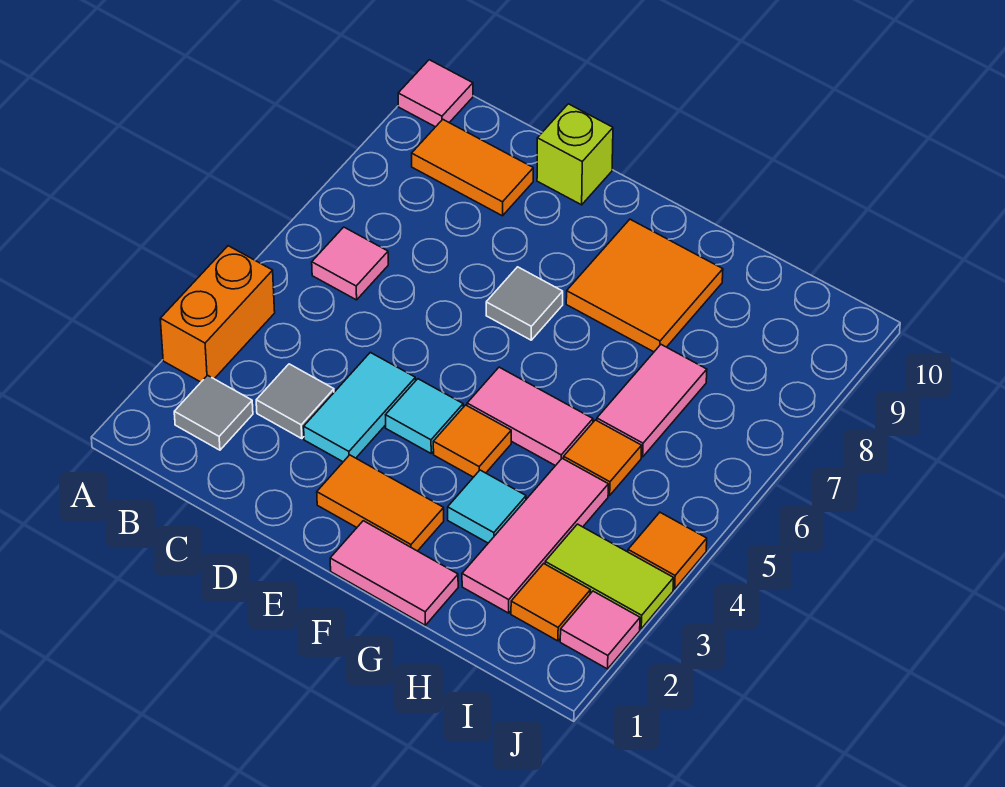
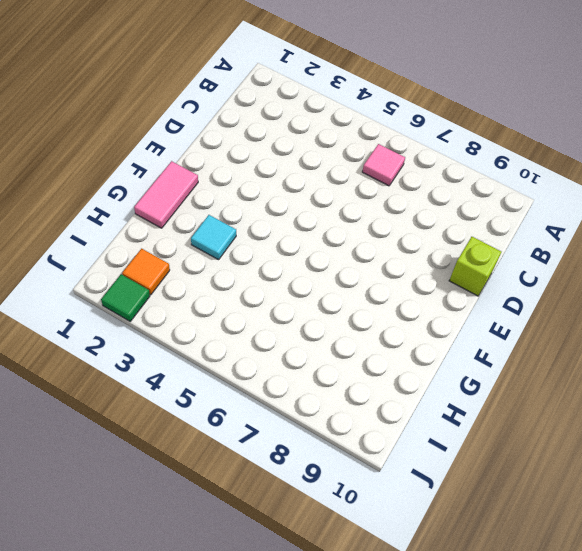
green 1x1 tile [101,274,150,321] -> pink 1x1 tile [560,591,640,669]
none -> orange 1x2 brick [160,246,275,382]
none -> pink 1x1 tile [398,60,473,127]
none -> grey 1x1 tile [174,375,253,450]

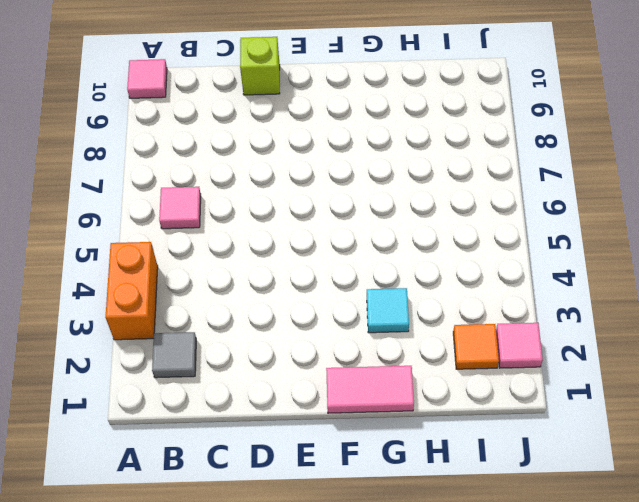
none -> orange 1x2 tile [412,119,533,216]
none -> grey 1x1 tile [256,364,334,439]
none -> cyan 1x2 tile [304,352,416,462]

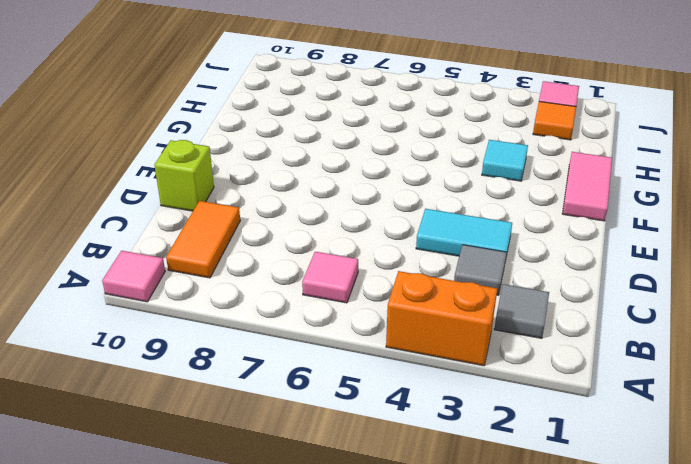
none -> orange 1x2 tile [317,455,444,551]
none -> cyan 1x1 tile [386,379,463,453]
none -> grey 1x1 tile [486,267,563,340]

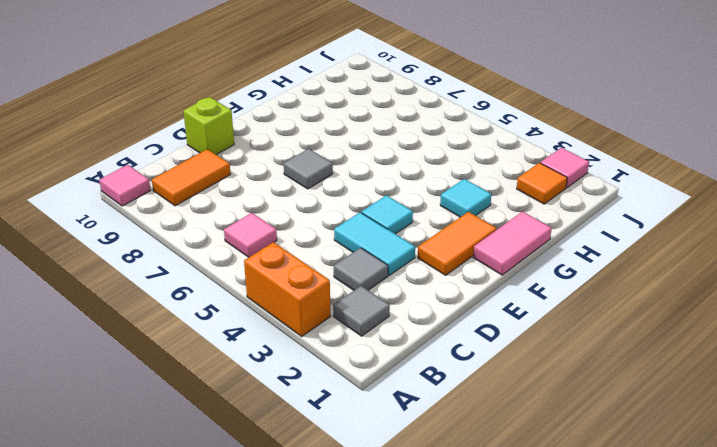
none -> orange 1x1 tile [433,405,511,477]
none -> pink 1x2 tile [467,367,593,466]
none -> orange 2x2 tile [566,219,723,352]

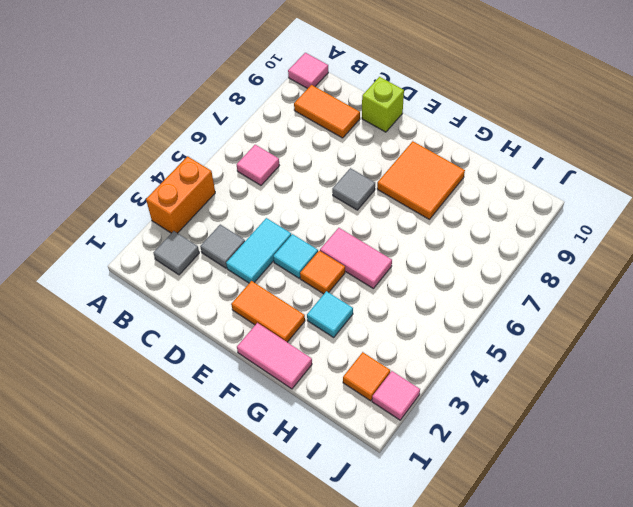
none -> pink 1x3 tile [462,458,608,613]
none -> orange 1x1 tile [564,420,642,495]
none -> pink 1x2 tile [597,345,707,457]

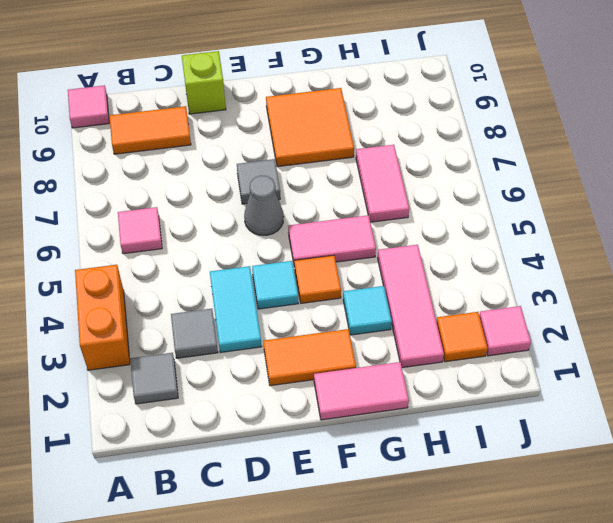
grey 1x1 cone [244,176,283,235] -> none
none -> orange 1x1 tile [564,420,642,495]
none -> lime 1x2 tile [545,524,674,629]
none -> orange 1x1 tile [628,513,707,589]

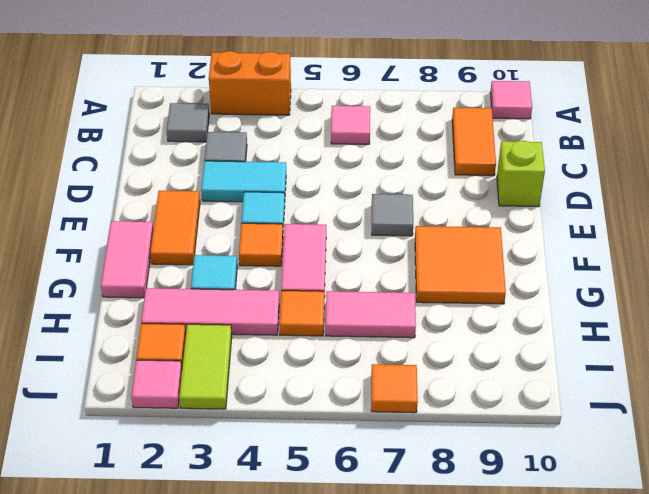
orange 1x1 tile [371,364,418,413] -> orange 1x1 tile moved to [628,513,707,589]

